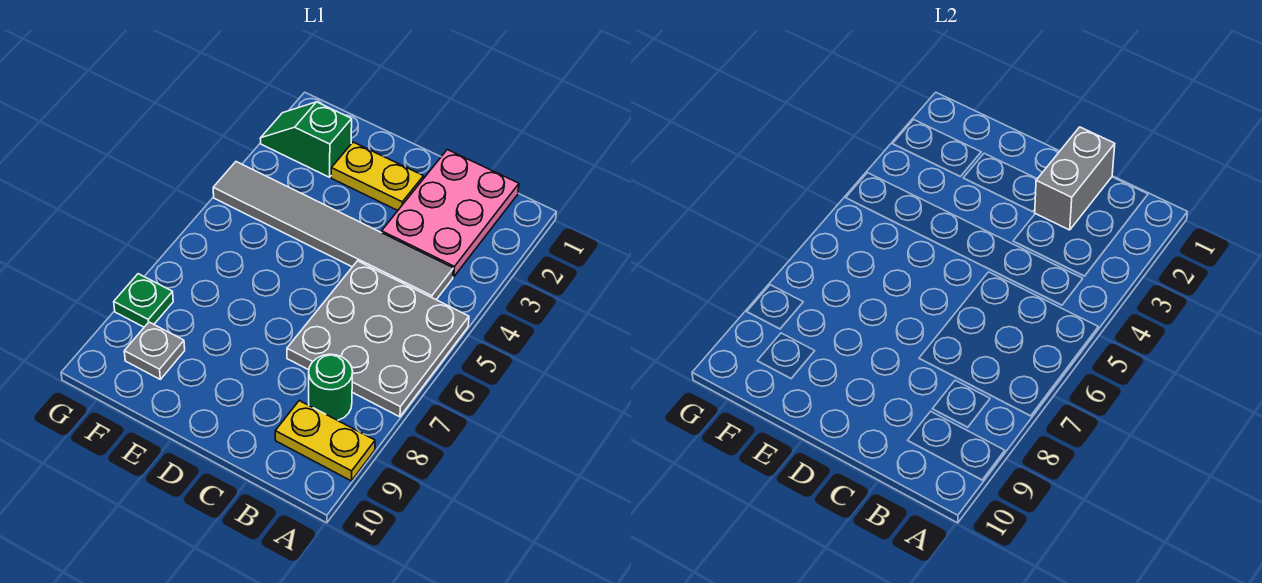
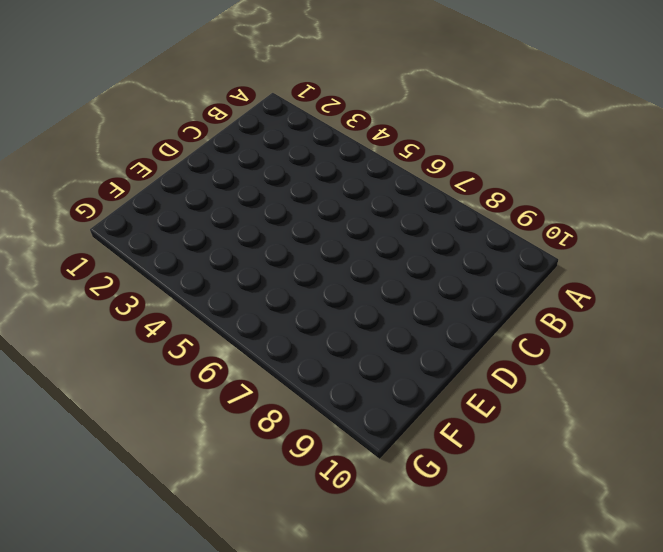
none -> grey 3x3 plate [287,261,469,417]
none -> yellow 1x2 plate [275,401,375,481]

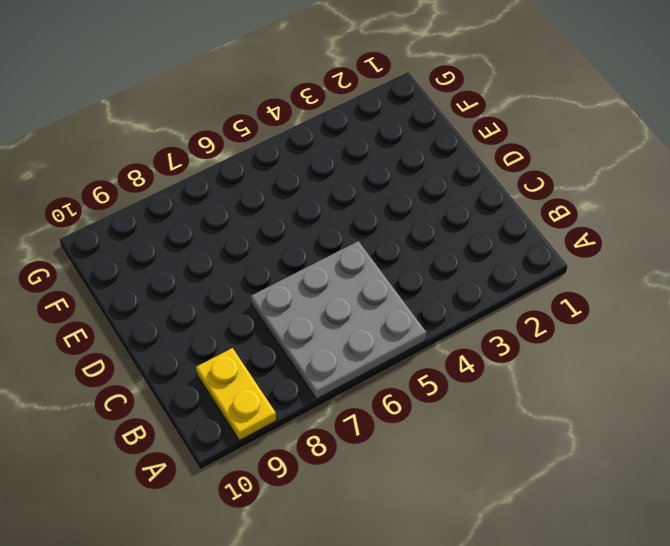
none -> pink 2x3 plate [382,150,519,277]
none -> grey 1x6 tile [213,162,453,300]

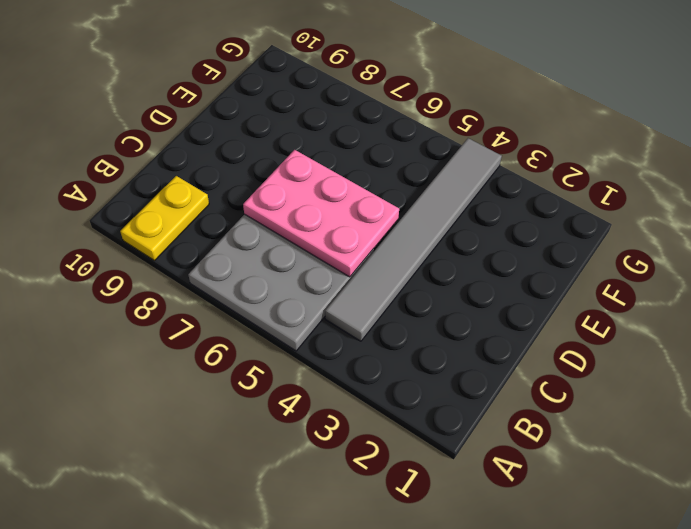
pink 2x3 plate [243,150,399,277] -> pink 2x3 plate moved to [382,150,519,277]
none -> green 1x1 round brick [309,354,353,420]
none -> yellow 1x2 plate [331,142,424,210]

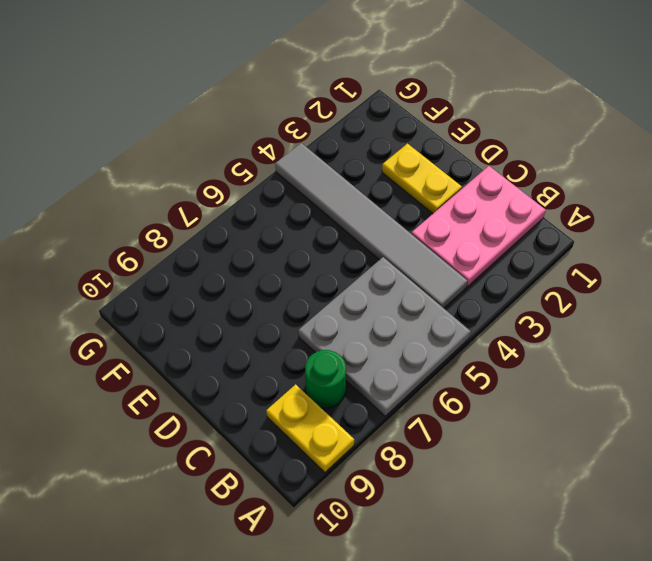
none -> green 1x2 slope [260,102,352,177]
none -> grey 1x1 plate [124,322,185,379]

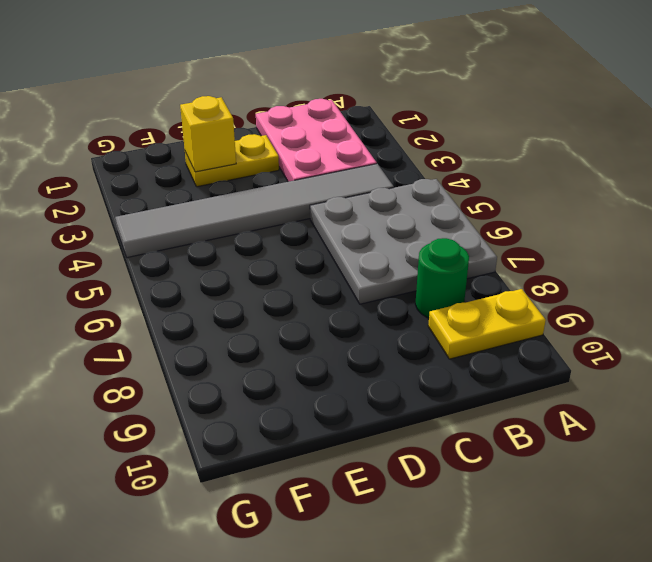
yellow 1x1 brick [180,96,236,172] -> none
none -> green 1x2 slope [260,102,352,177]
none -> grey 1x1 plate [124,322,185,379]

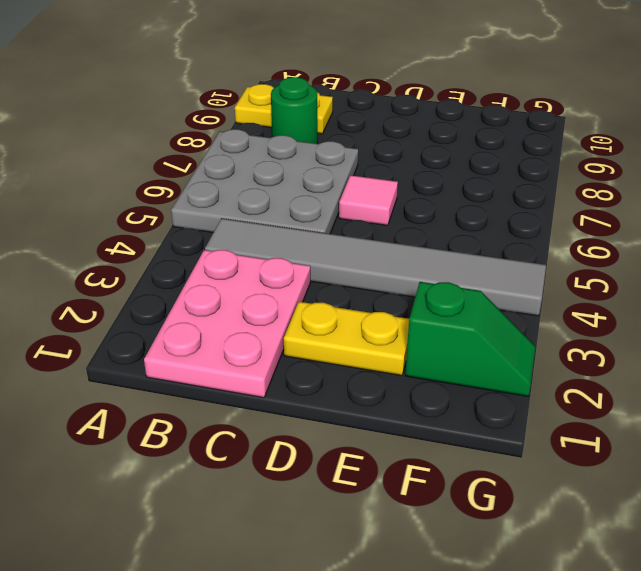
pink 1x1 tile [339,175,398,225] -> none
none -> grey 1x1 plate [124,322,185,379]
none -> green 1x1 plate [114,274,173,327]

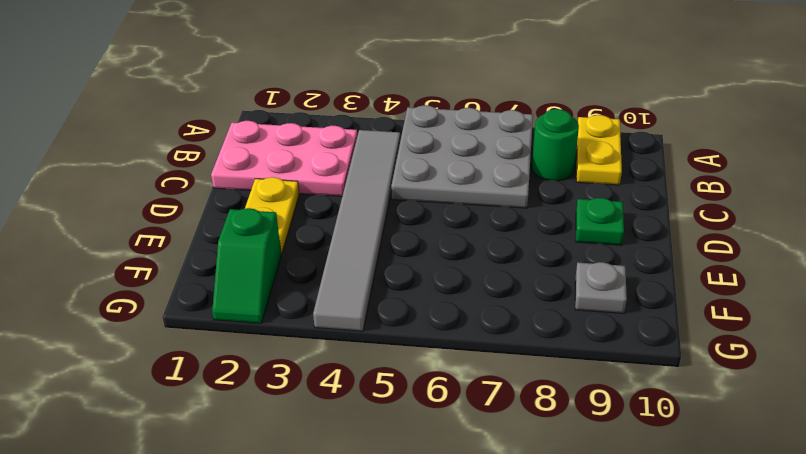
green 1x1 plate [576,198,624,245] -> green 1x1 plate moved to [114,274,173,327]
none -> grey 1x2 brick [1035,127,1115,230]

